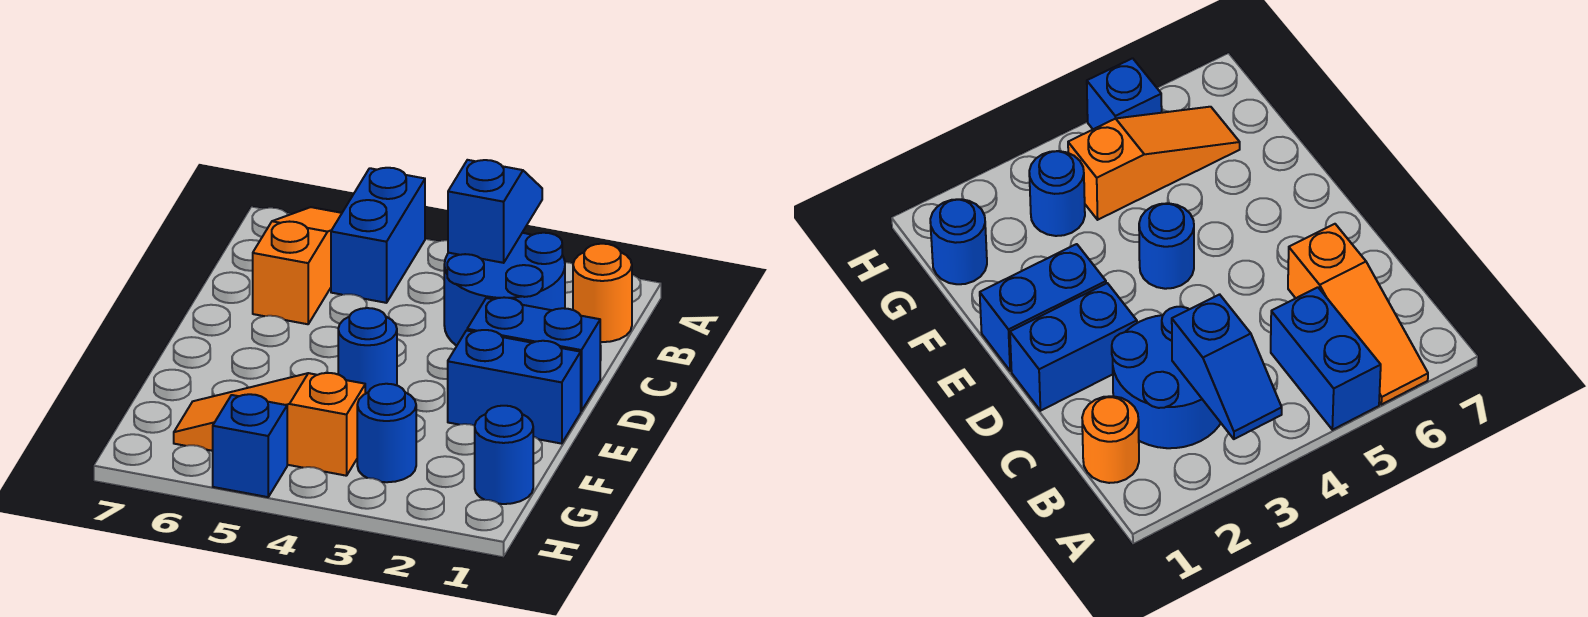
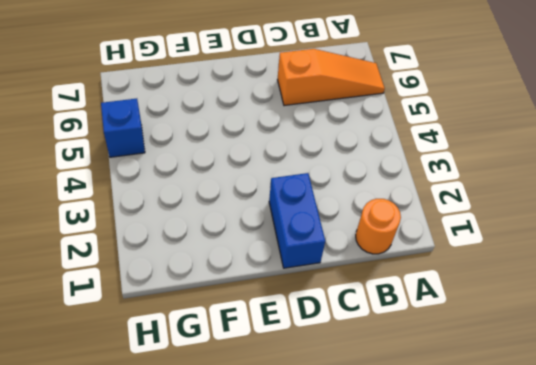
none -> blue 1x2 brick [331,168,425,303]
none -> blue 2x2 round brick [444,233,565,346]
none -> blue 1x2 brick [448,330,581,444]

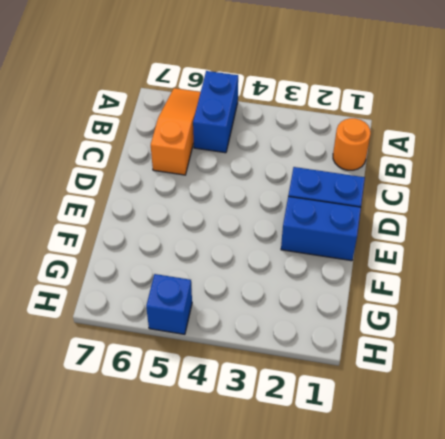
none -> blue 2x2 round brick [444,233,565,346]
none -> blue 1x1 round brick [338,308,397,394]
none -> blue 1x1 round brick [475,406,533,504]

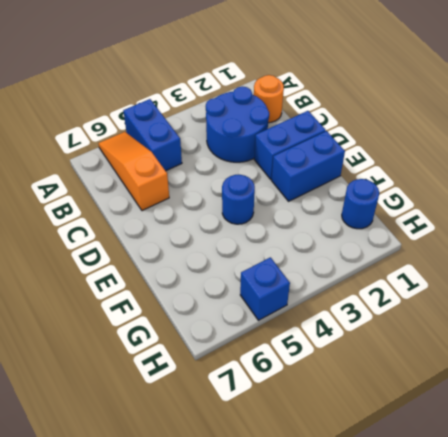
none -> blue 1x1 round brick [357,384,416,482]
none -> orange 1x3 slope [174,373,365,476]
none -> blue 1x2 slope [448,160,542,263]

